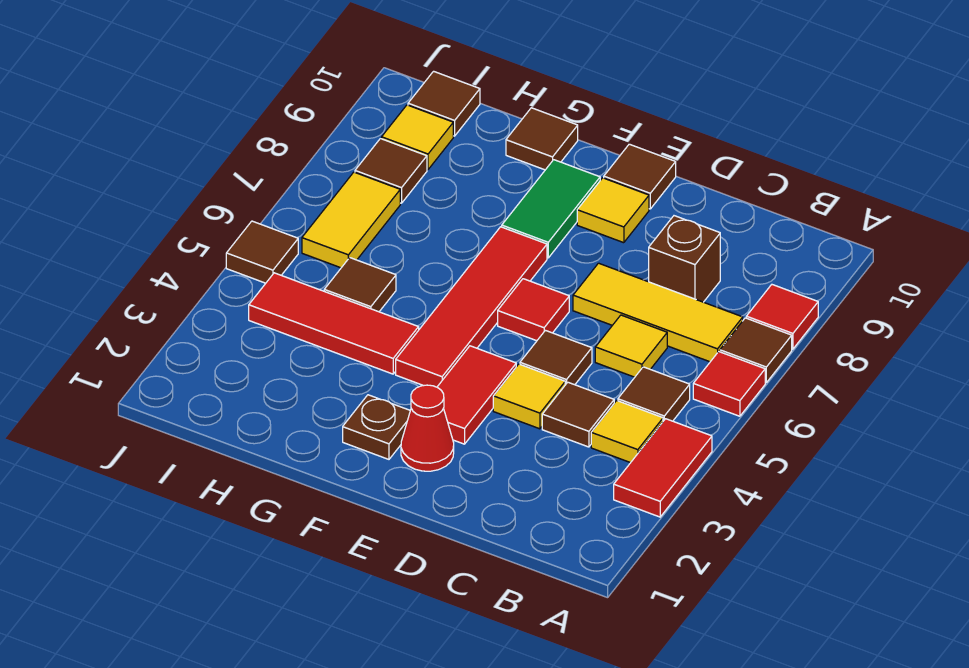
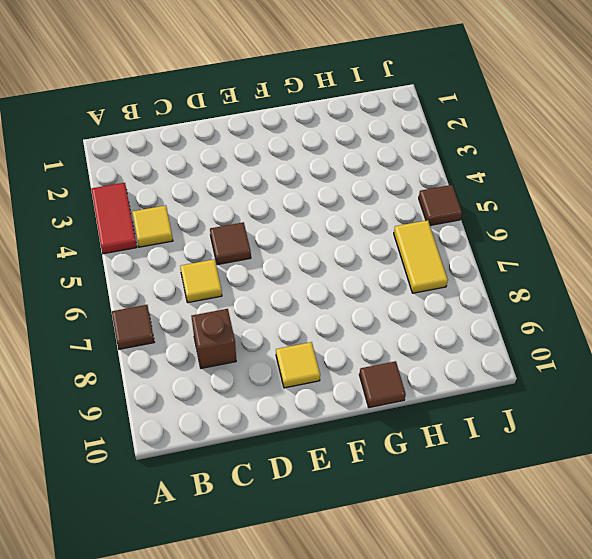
none -> red 1x1 tile [693,352,765,416]
none -> red 1x1 tile [746,285,818,349]
none -> brown 1x1 tile [618,367,690,421]

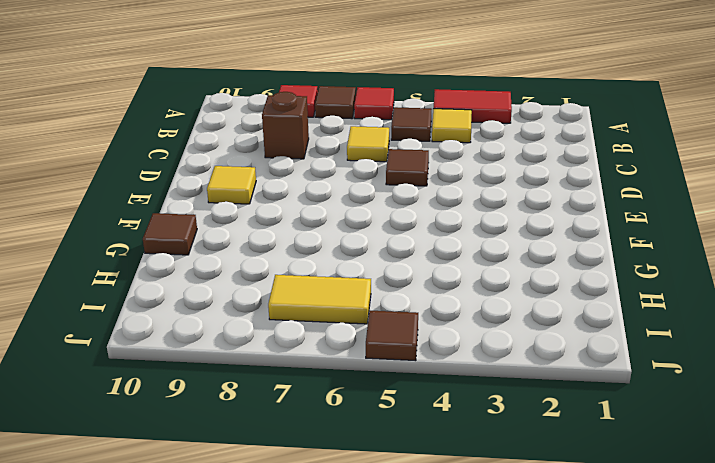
none -> yellow 1x3 tile [573,263,743,362]
none -> brown 1x1 tile [542,382,614,447]
none -> yellow 1x1 tile [493,364,565,429]

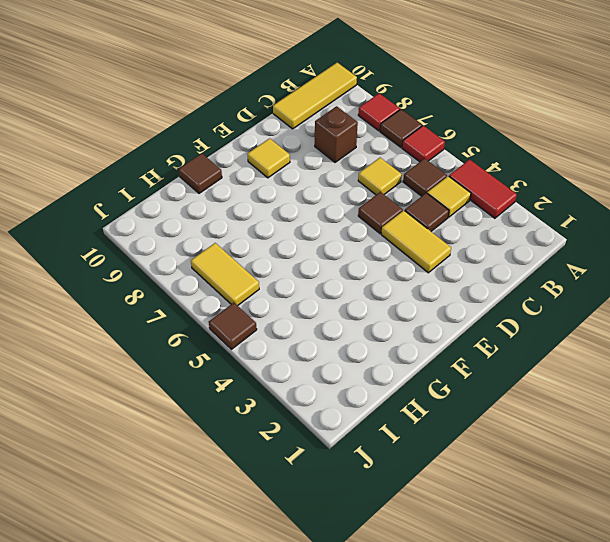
yellow 1x3 tile [273,63,357,129] -> yellow 1x3 tile moved to [573,263,743,362]
yellow 1x2 tile [381,211,451,273] -> yellow 1x1 tile [493,364,565,429]
none -> red 1x1 cone [401,385,454,471]
none -> red 1x2 tile [437,346,516,444]
none -> red 1x1 tile [498,279,569,341]

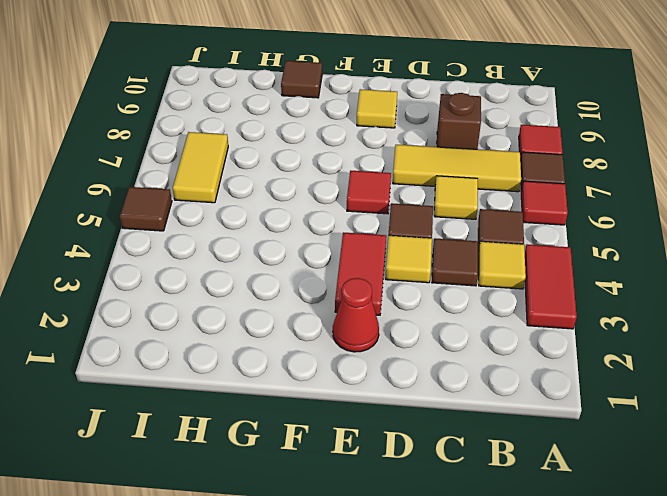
none -> brown 1x1 tile [604,144,676,209]
none -> brown 1x1 plate [343,395,410,459]
none -> red 1x4 tile [396,227,547,387]

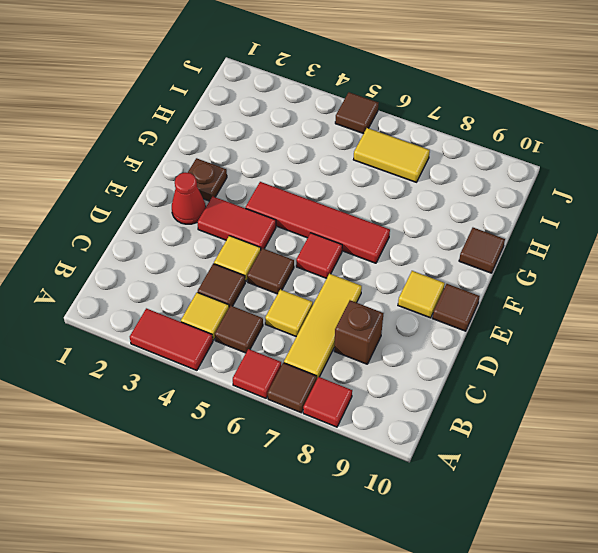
none -> green 1x2 tile [502,160,600,258]
none -> red 1x3 tile [249,273,419,374]
none -> brown 1x1 tile [324,258,396,312]

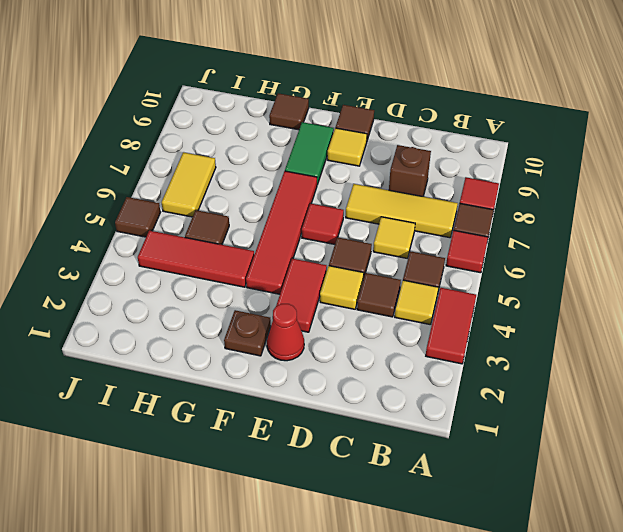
none -> brown 1x1 tile [355,139,427,203]
none -> yellow 1x1 tile [382,105,453,170]
none -> brown 1x1 tile [408,71,480,136]

